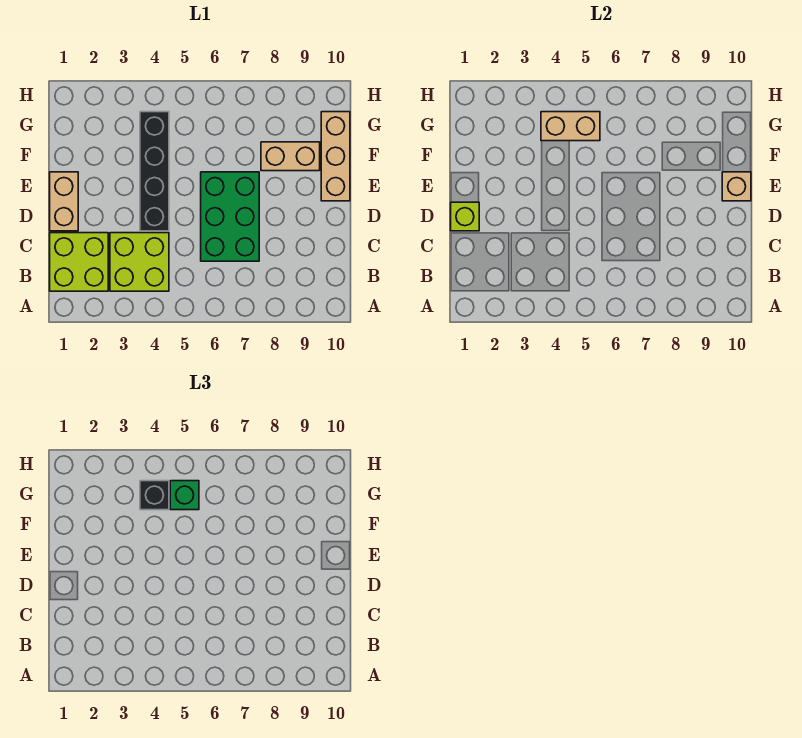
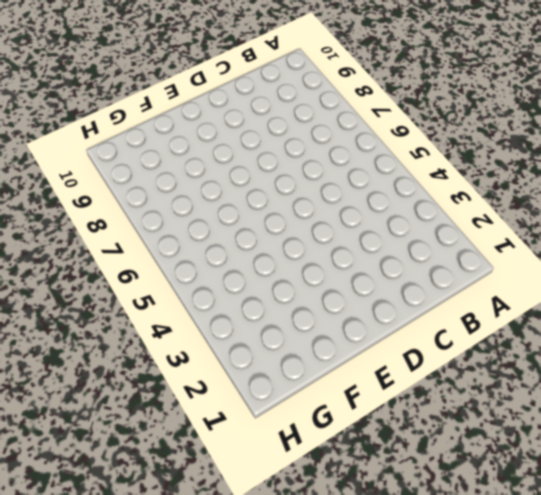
none -> lime 2x2 brick [50,233,108,291]
none -> lime 2x2 brick [110,233,169,291]
none -> green 2x3 brick [201,172,259,261]

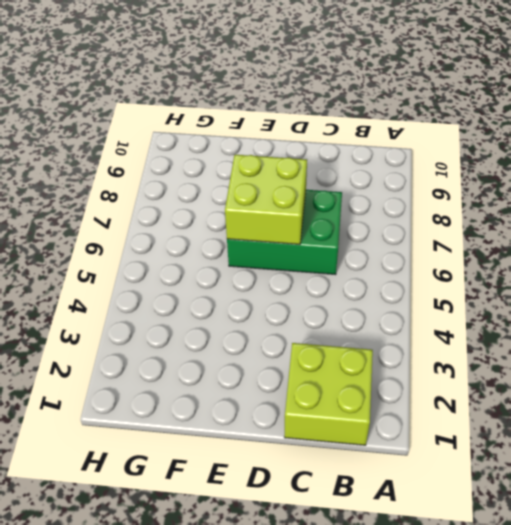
lime 2x2 brick [225,155,307,244] -> lime 2x2 brick moved to [110,233,169,291]
none -> tan 1x2 brick [50,172,78,231]
none -> black 1x4 brick [140,112,169,231]
none -> tan 1x3 brick [321,112,350,201]

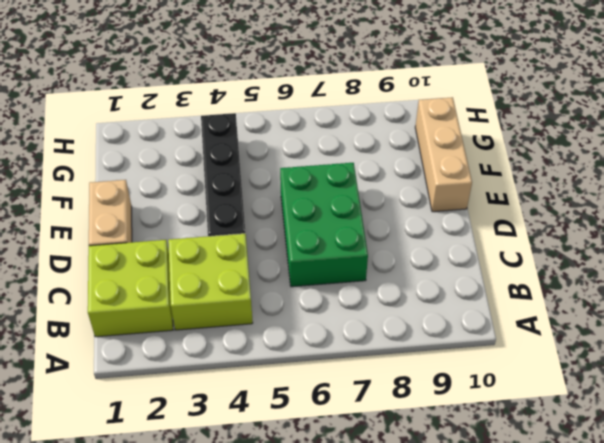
none -> tan 1x2 brick [261,142,320,171]
none -> lime 1x1 brick [451,202,479,231]
none -> tan 1x1 brick [722,172,751,201]

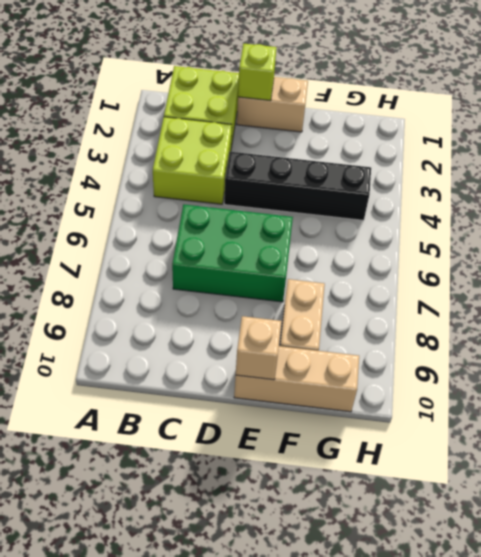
none -> tan 1x2 brick [541,112,600,141]
none -> black 1x1 brick [140,481,169,510]
none -> green 1x1 brick [170,481,199,510]

